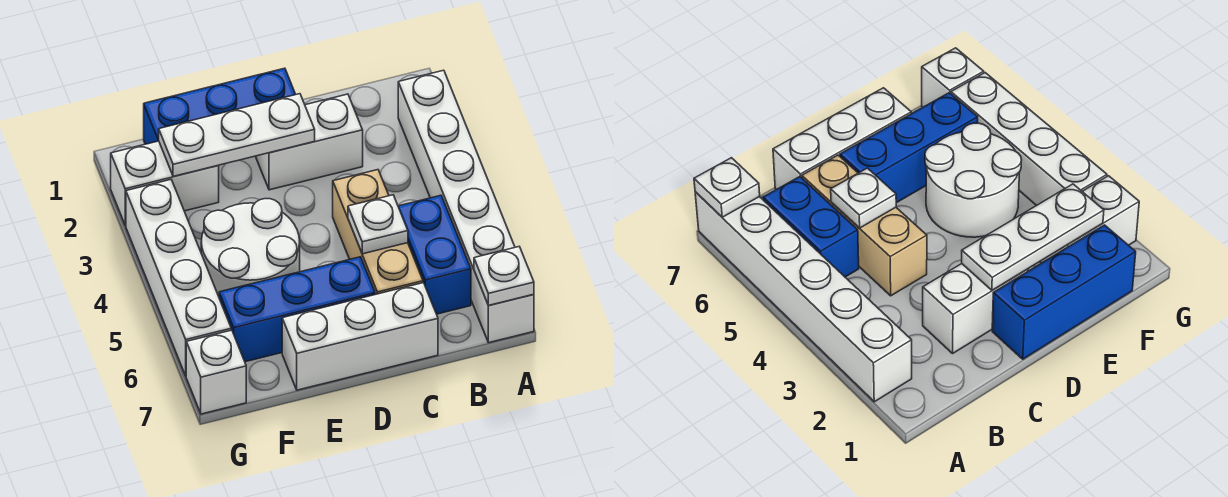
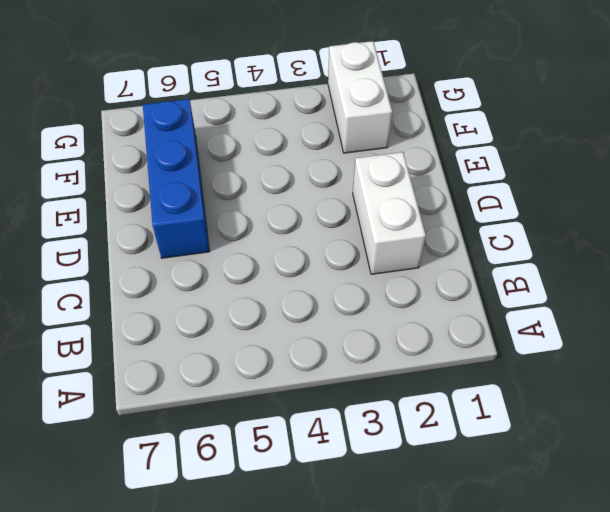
none -> white 1x6 brick [398,70,534,343]
none -> blue 1x2 brick [398,195,471,314]
none -> tan 1x3 brick [333,170,423,295]

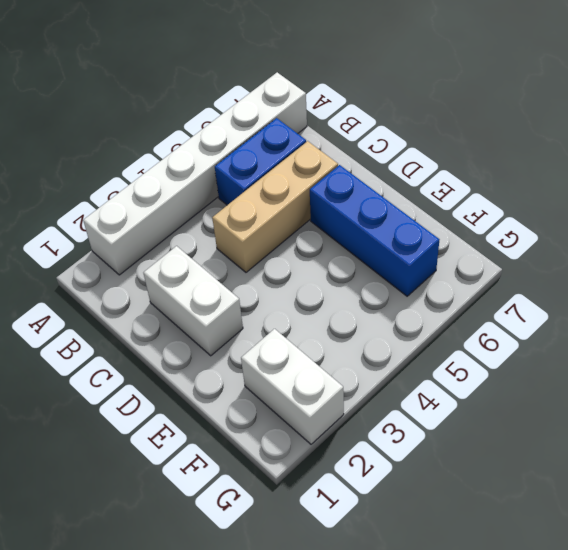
none -> white 1x3 brick [282,283,438,390]
none -> blue 1x3 brick [144,68,296,144]
none -> white 2x2 round brick [201,199,300,296]

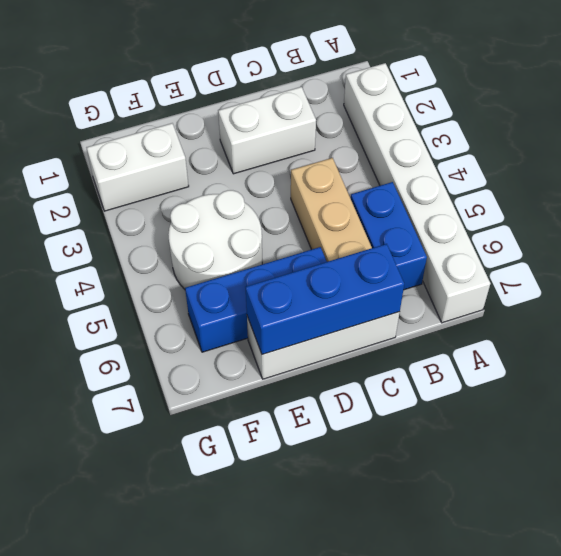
blue 1x3 brick [246,244,404,355] -> blue 1x3 brick moved to [144,68,296,144]
none -> white 1x4 brick [126,180,231,376]
none -> white 1x1 brick [186,330,246,414]
none -> white 1x1 plate [474,247,534,305]

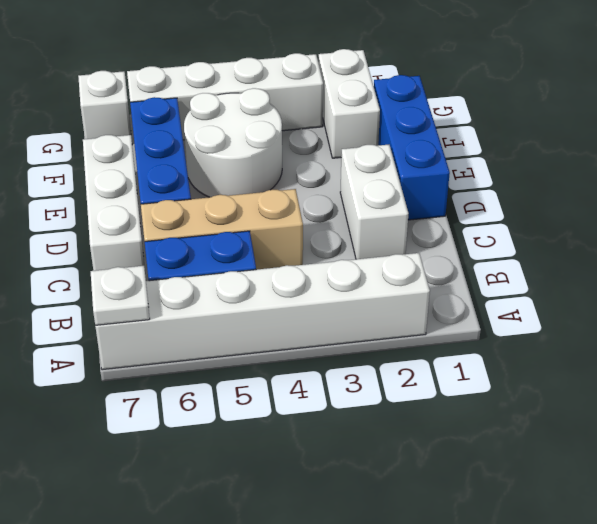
none -> white 1x1 plate [348,195,408,254]
none -> white 1x3 plate [159,94,315,176]

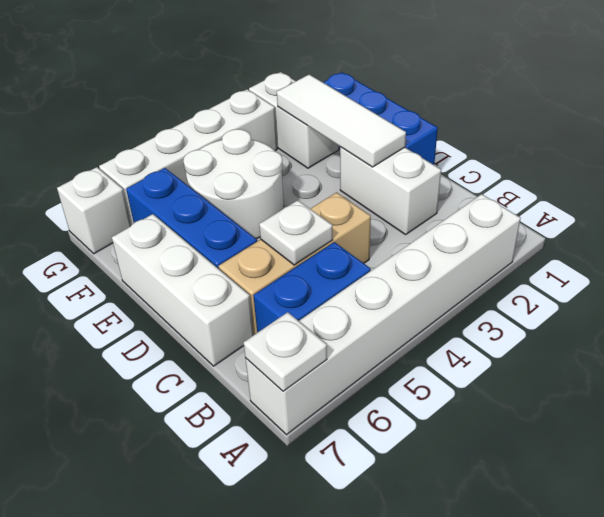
white 1x3 tile [277,75,406,167] -> white 1x3 plate [159,94,315,176]

